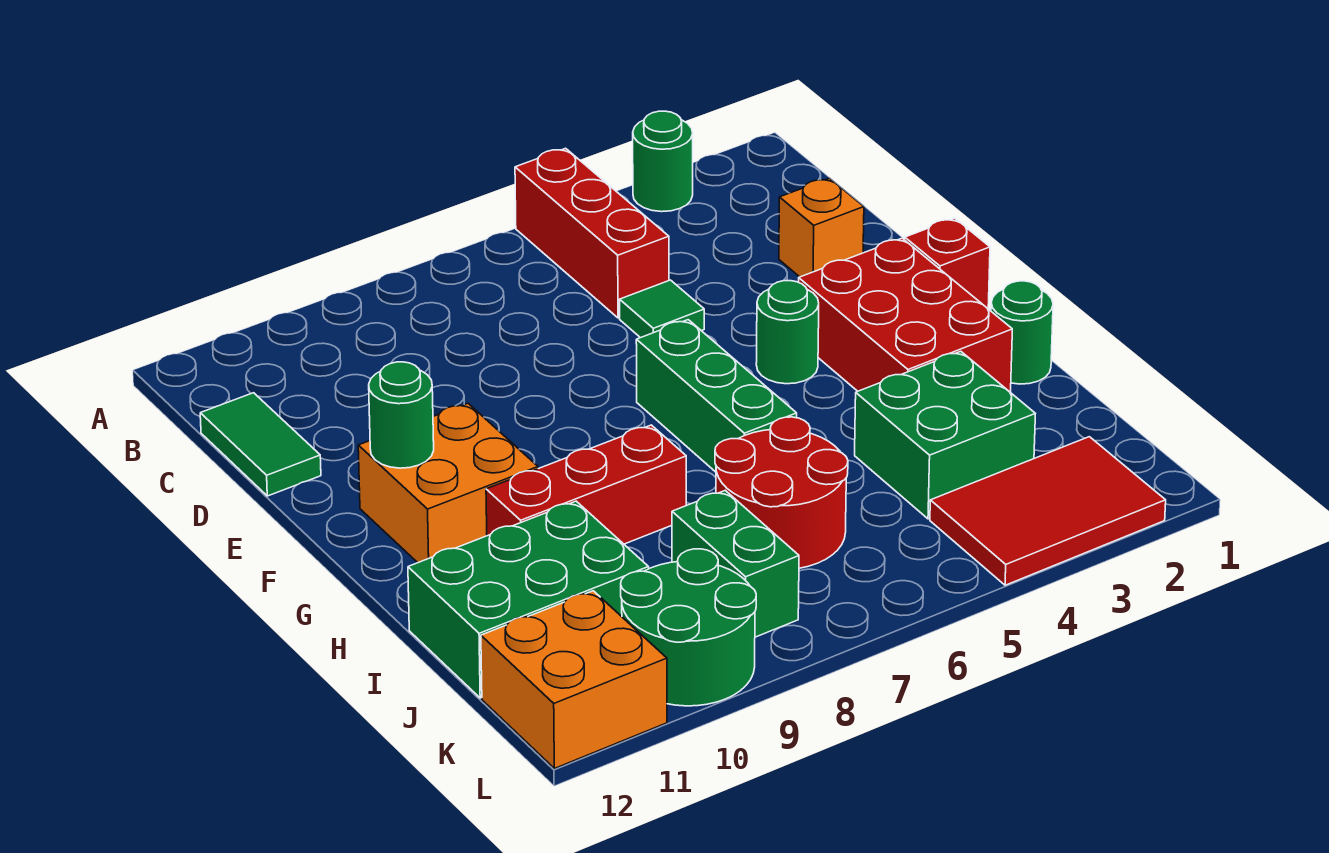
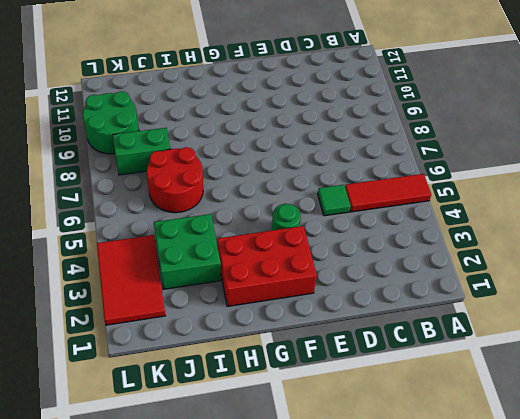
red 1x3 tile [345,174,431,212] -> red 1x3 brick [515,148,669,318]
none -> green 1x1 round brick [633,111,693,212]
none -> green 1x2 tile [200,393,321,496]
none -> orange 1x1 brick [779,178,864,277]

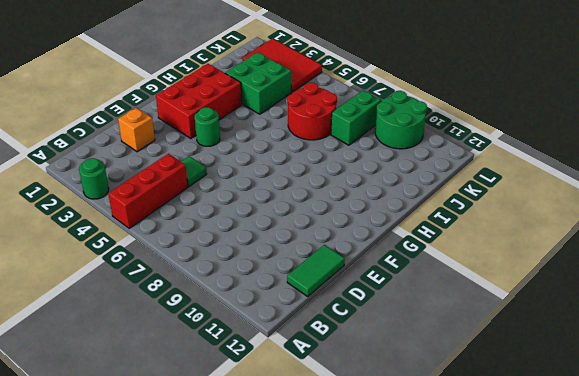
none -> red 1x1 brick [905,218,990,308]
none -> green 1x3 brick [636,320,797,472]
none -> orange 2x2 brick [358,403,538,563]

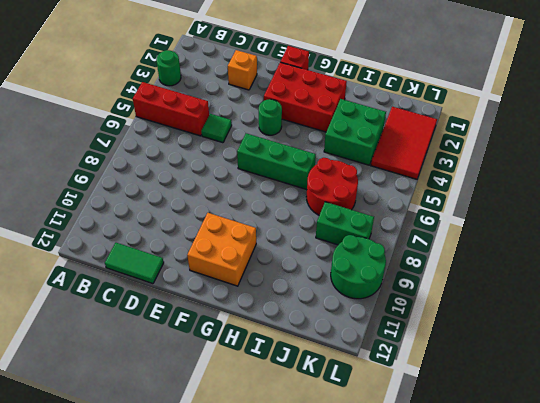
none -> green 1x1 round brick [991,281,1053,384]
none -> red 1x3 brick [486,425,686,544]
none -> green 2x3 brick [408,501,649,698]

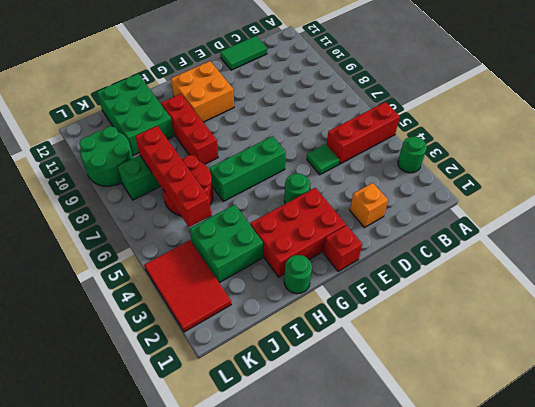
red 1x4 brick [135,126,211,227] -> none
none -> orange 2x2 brick [481,591,667,768]
none -> green 1x1 round brick [369,362,434,468]

